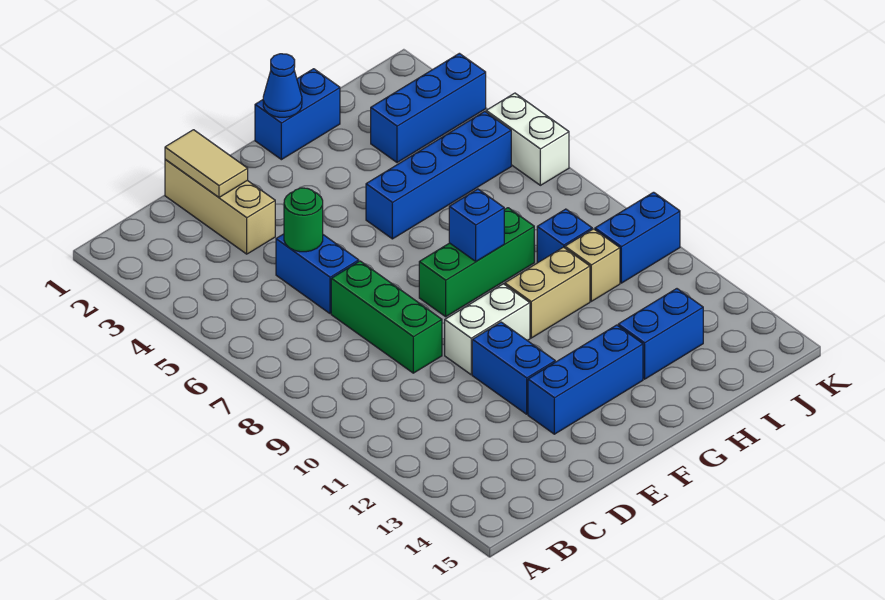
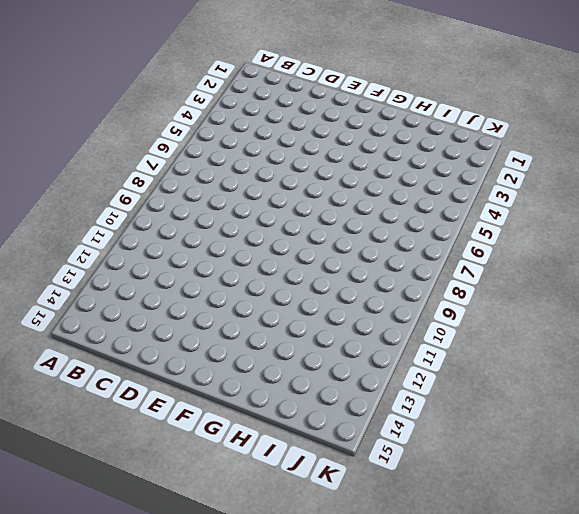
none -> tan 1x3 brick [165,159,275,254]
none -> blue 1x2 brick [276,234,359,314]
none -> green 1x3 brick [331,261,442,373]

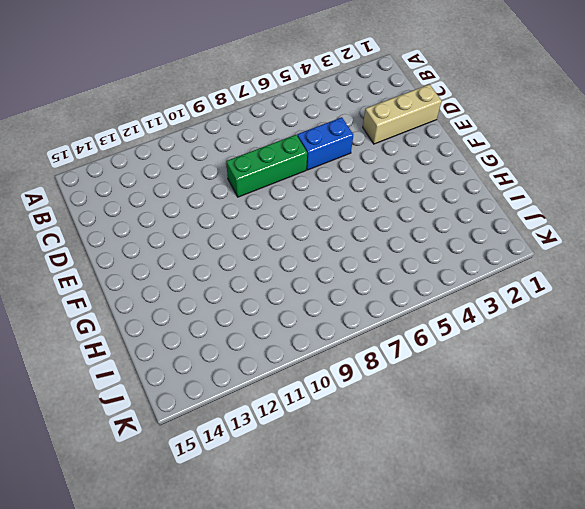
none -> white 1x2 brick [445,284,530,375]
none -> blue 1x2 brick [472,322,555,414]
none -> blue 1x3 brick [528,325,643,434]

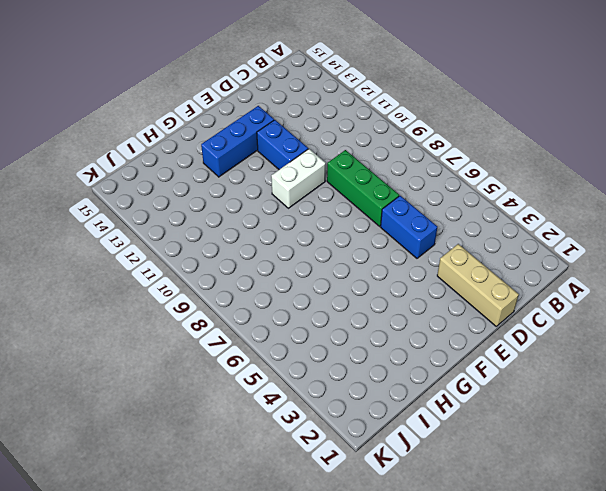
none -> green 1x3 brick [419,208,534,317]
none -> blue 1x2 brick [255,69,340,160]
none -> blue 1x4 brick [366,112,511,239]

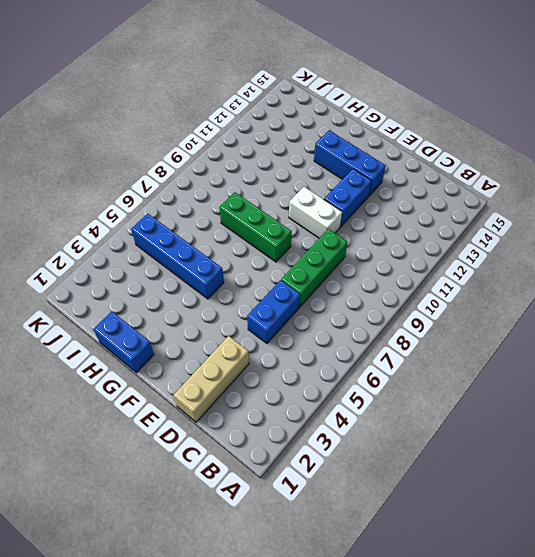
none -> tan 1x2 brick [505,247,590,338]
none -> blue 1x2 brick [618,289,703,379]
none -> blue 1x3 brick [371,53,486,163]

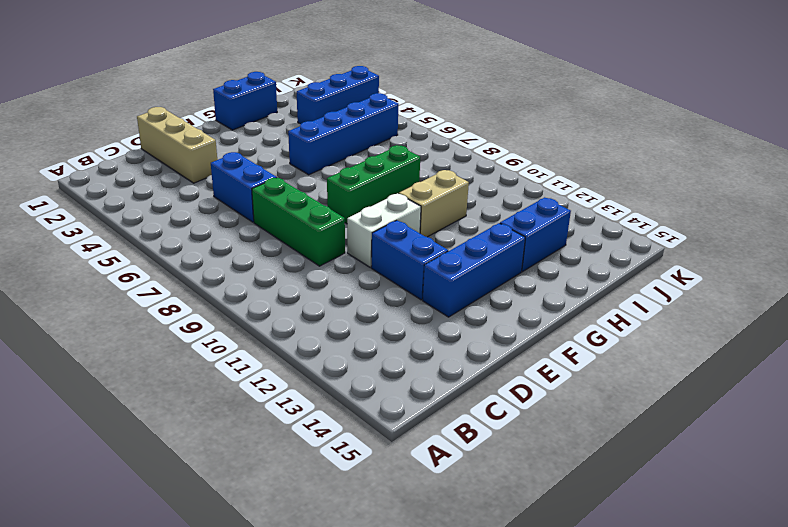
none -> blue 1x1 brick [537,209,592,263]
none -> tan 1x1 brick [565,229,620,301]
none -> blue 1x2 brick [595,192,680,283]

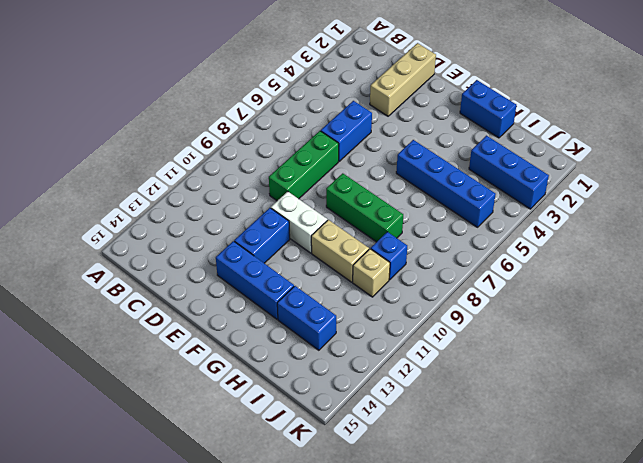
none -> blue 1x2 brick [595,192,680,283]
none -> white 1x2 brick [486,93,569,185]
none -> tan 1x2 tile [165,130,248,197]

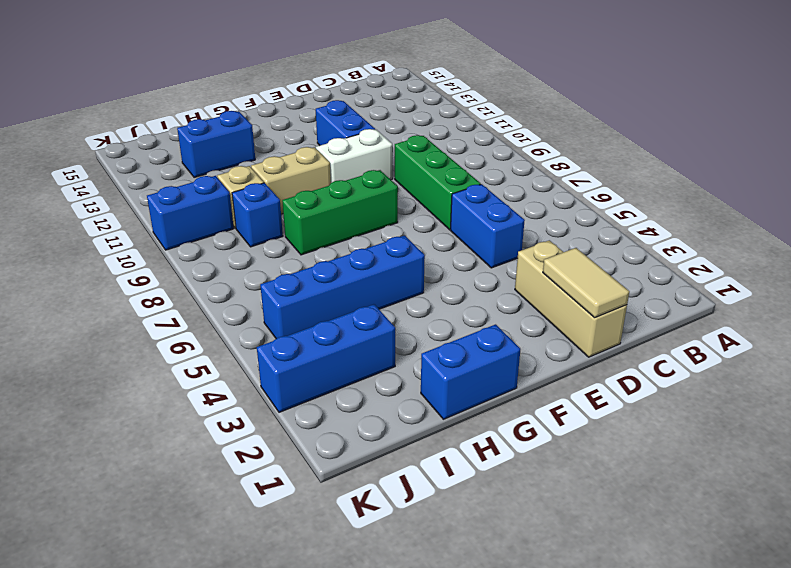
none -> blue 1x3 brick [528,325,643,434]
none -> white 1x2 brick [486,93,569,185]
none -> green 1x1 round brick [284,188,323,252]

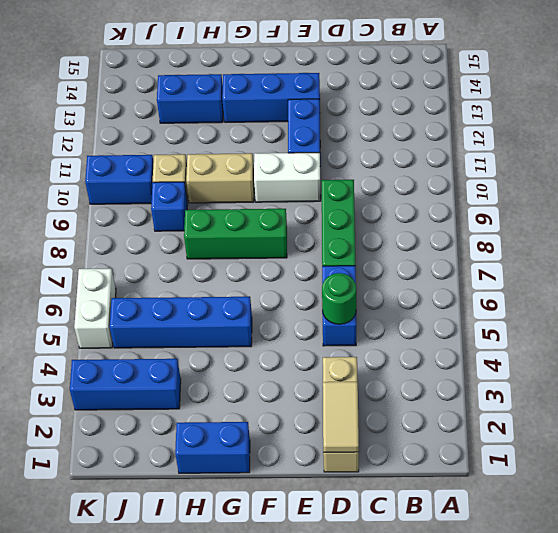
none -> blue 1x1 cone [263,54,302,117]
none -> blue 1x1 brick [449,189,504,261]

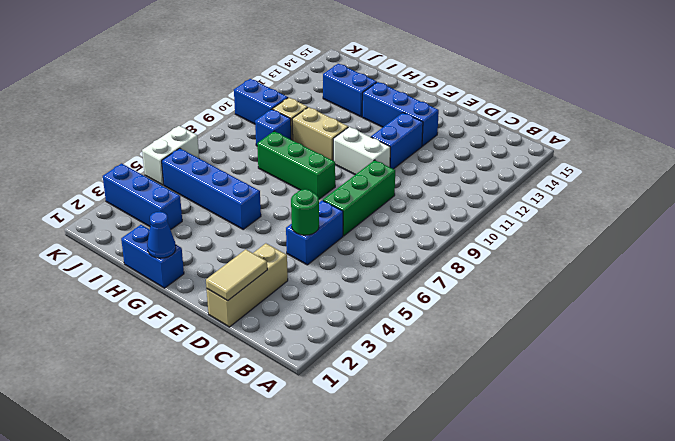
none -> blue 1x1 brick [449,189,504,261]

